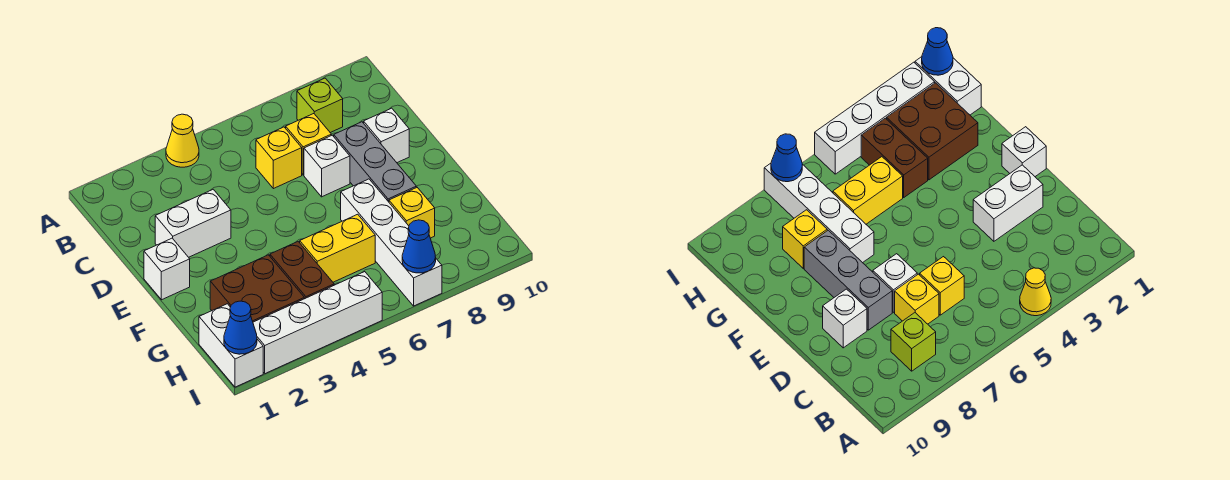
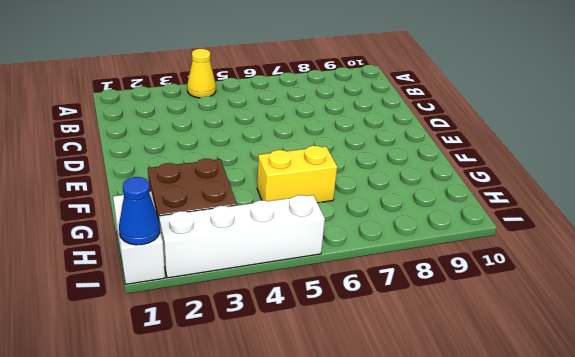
none -> lime 1x1 brick [297,78,343,133]
none -> yellow 1x1 brick [256,127,302,189]
none -> yellow 1x1 brick [286,114,331,175]

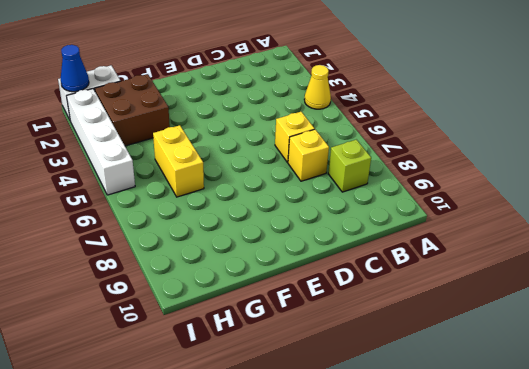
none -> white 1x2 brick [155,189,231,257]
none -> white 1x1 brick [304,135,350,197]
none -> grey 1x3 brick [334,122,416,202]

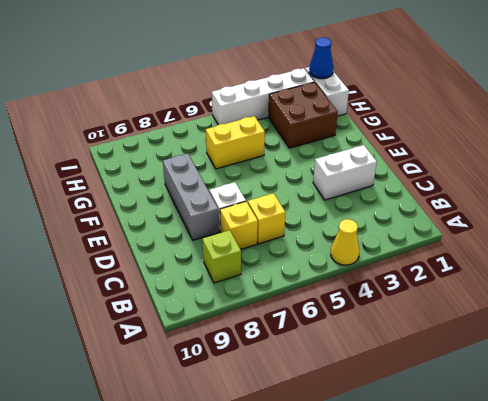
none -> white 1x1 brick [364,108,409,163]
none -> white 1x1 brick [144,238,190,300]
none -> white 1x4 brick [341,179,442,306]

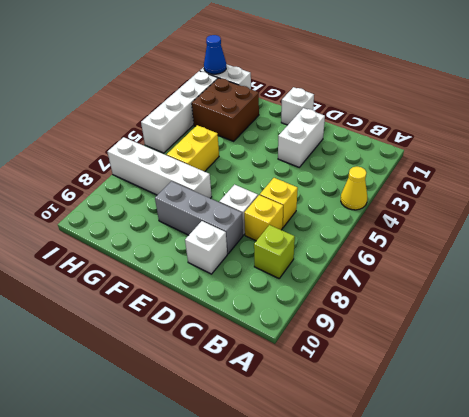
none -> brown 1x2 brick [270,242,334,299]
none -> yellow 1x1 brick [389,187,435,238]
none -> blue 1x1 cone [402,220,436,273]

